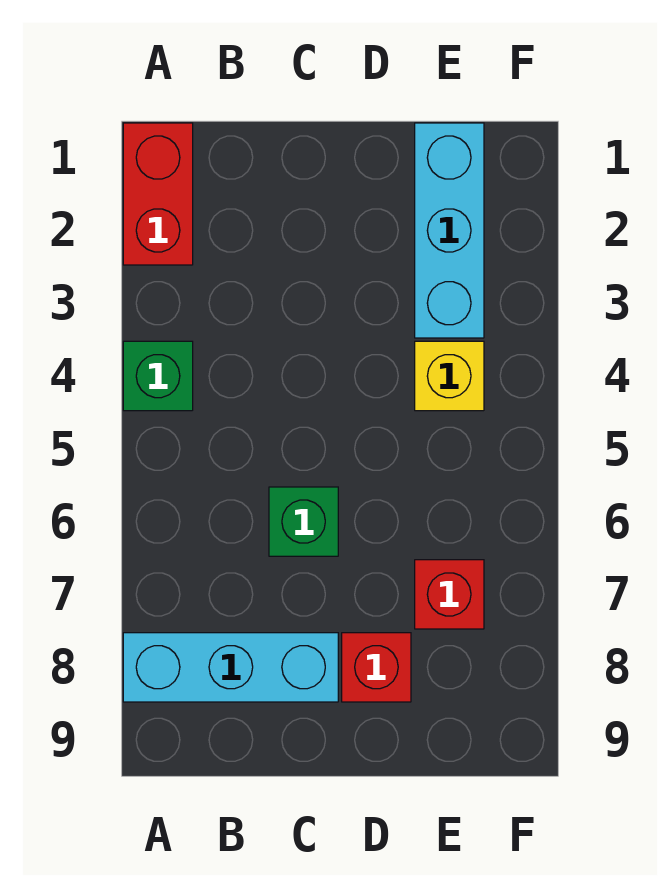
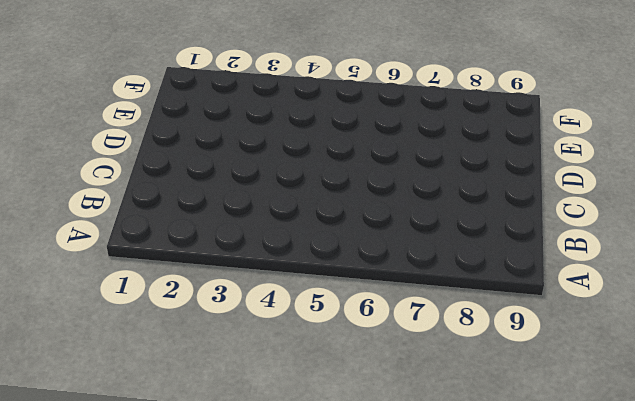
none -> red 1x2 brick [123,123,193,265]
none -> green 1x1 brick [123,341,193,411]

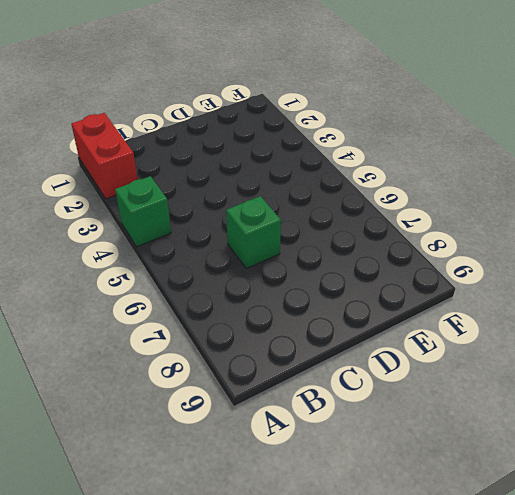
none -> cyan 1x3 brick [123,633,338,702]
none -> red 1x1 brick [342,633,411,702]

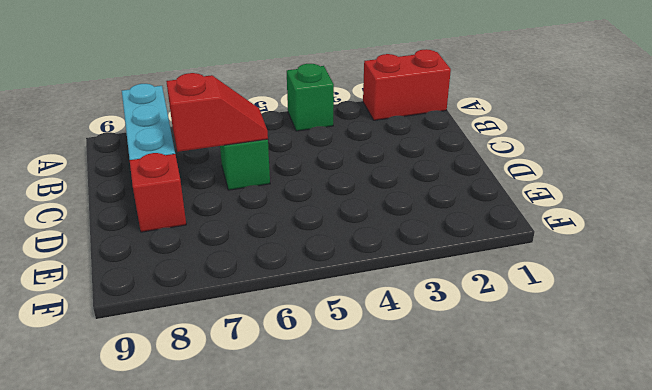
red 1x2 slope [166,73,268,152] -> none
none -> cyan 1x3 brick [415,123,484,338]
none -> yellow 1x1 brick [415,341,484,411]

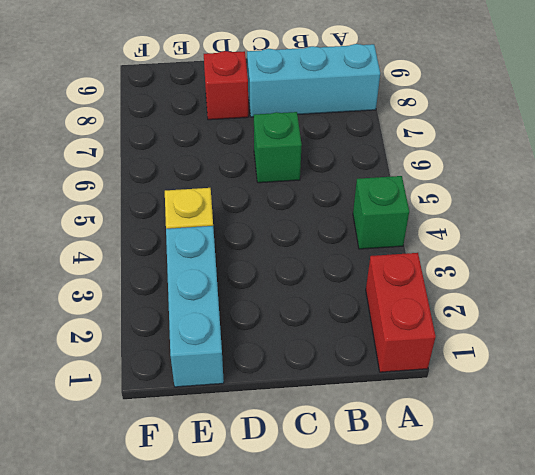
none -> red 1x1 brick [415,560,484,629]

